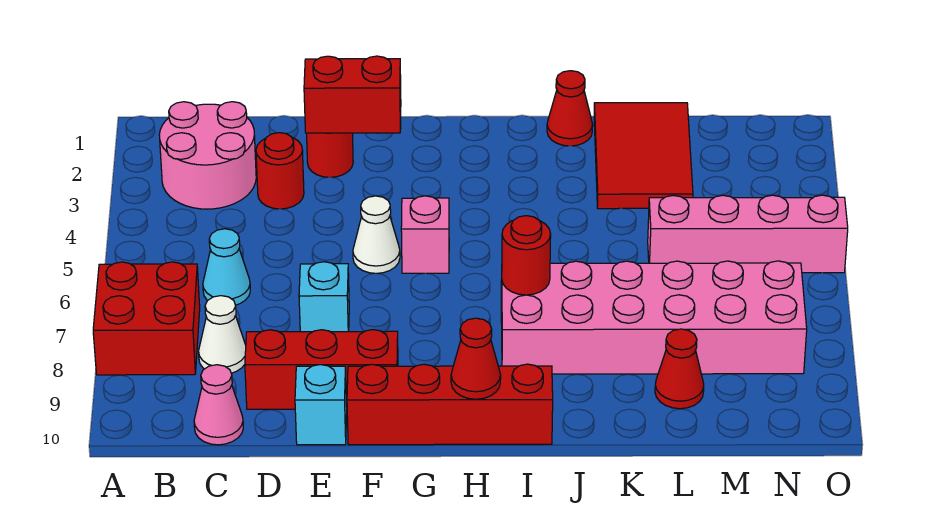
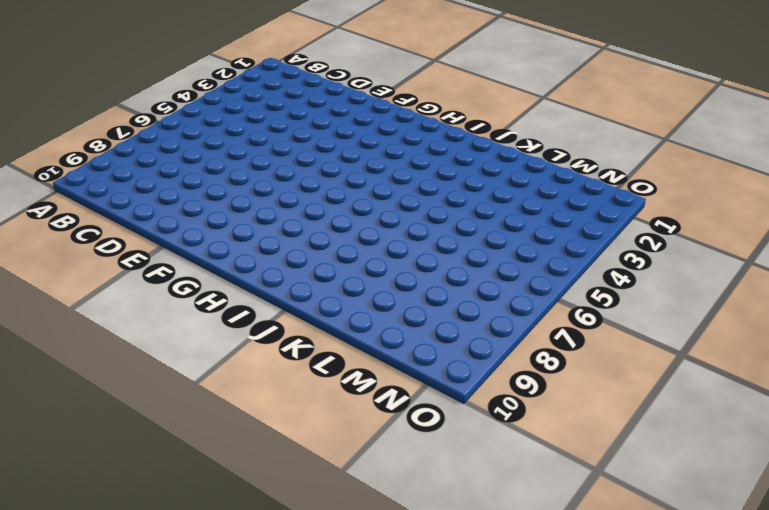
none -> red 2x2 brick [93,262,200,375]
none -> pink 2x2 round brick [159,102,256,209]
none -> cyan 1x1 cone [203,229,250,305]

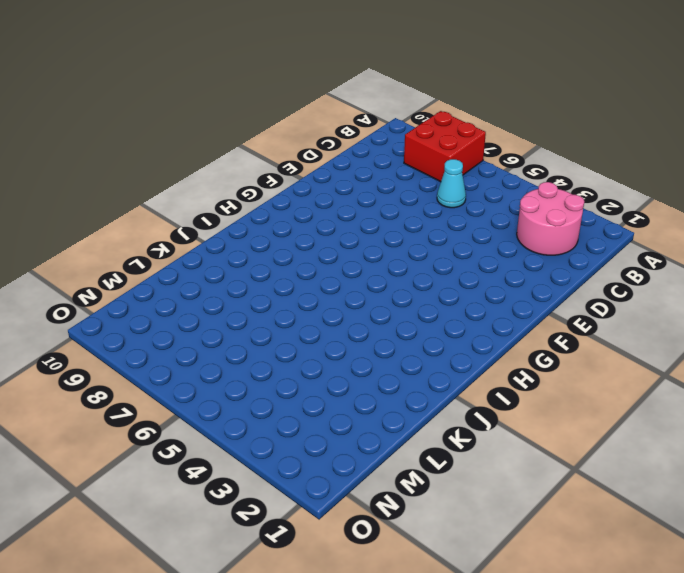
none -> white 1x1 cone [199,296,246,373]
none -> pink 1x1 cone [194,365,243,445]
none -> red 1x1 round brick [256,133,304,209]

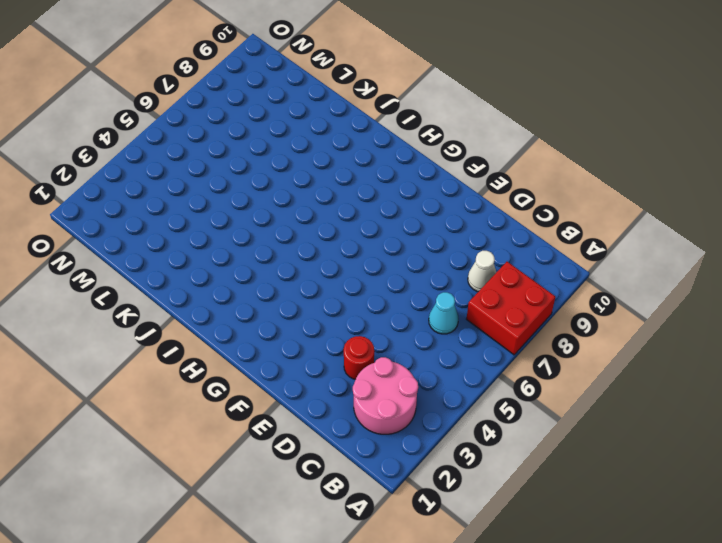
none -> pink 1x1 cone [194,365,243,445]
none -> red 1x3 brick [245,330,398,409]
none -> red 1x1 round brick [307,133,353,177]

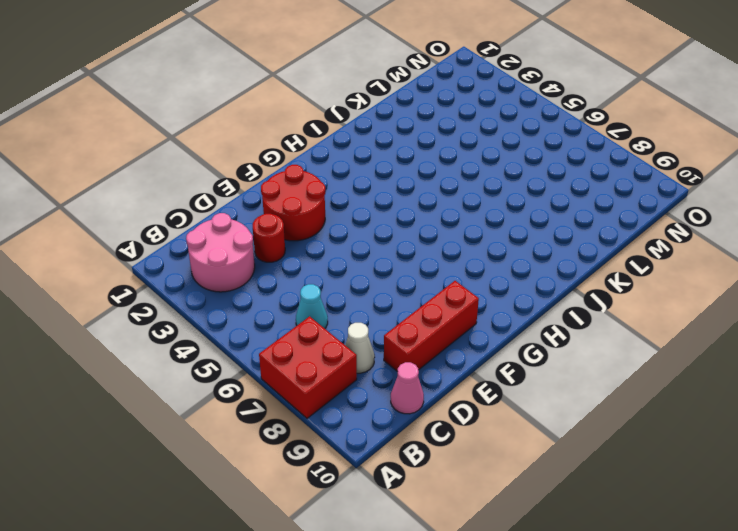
red 2x2 round brick [261,165,325,241] -> red 1x1 round brick [307,133,353,177]
none -> cyan 1x1 brick [299,262,349,332]
none -> cyan 1x1 brick [295,365,347,445]
none -> white 1x1 cone [353,196,400,273]

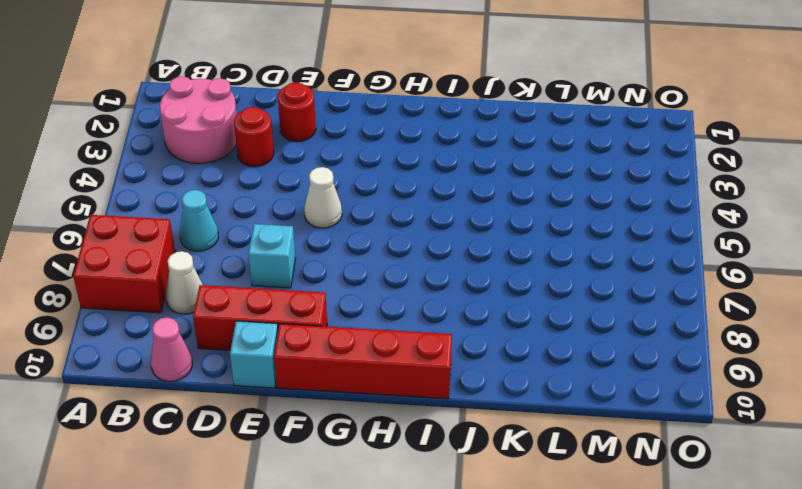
none -> pink 1x1 brick [401,196,449,273]
none -> pink 2x6 brick [501,261,807,374]
none -> red 1x1 cone [547,71,593,146]

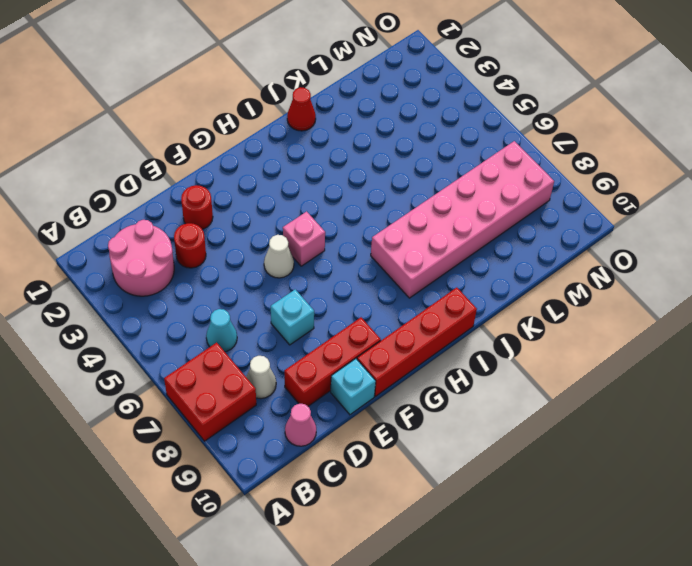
none -> red 2x3 tile [594,103,693,209]
none -> pink 1x4 brick [648,195,848,273]
none -> red 1x1 cone [655,329,704,409]

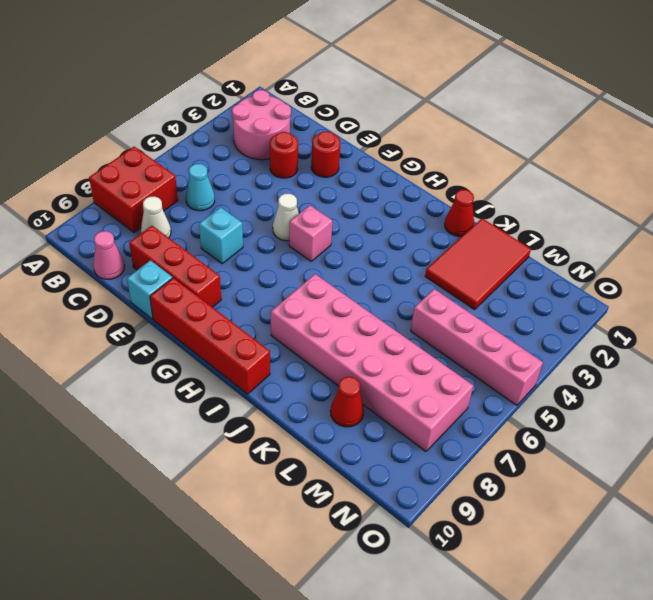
none -> red 1x2 brick [304,56,401,133]
none -> red 1x1 cone [451,318,501,399]
none -> red 1x1 round brick [502,216,551,295]

